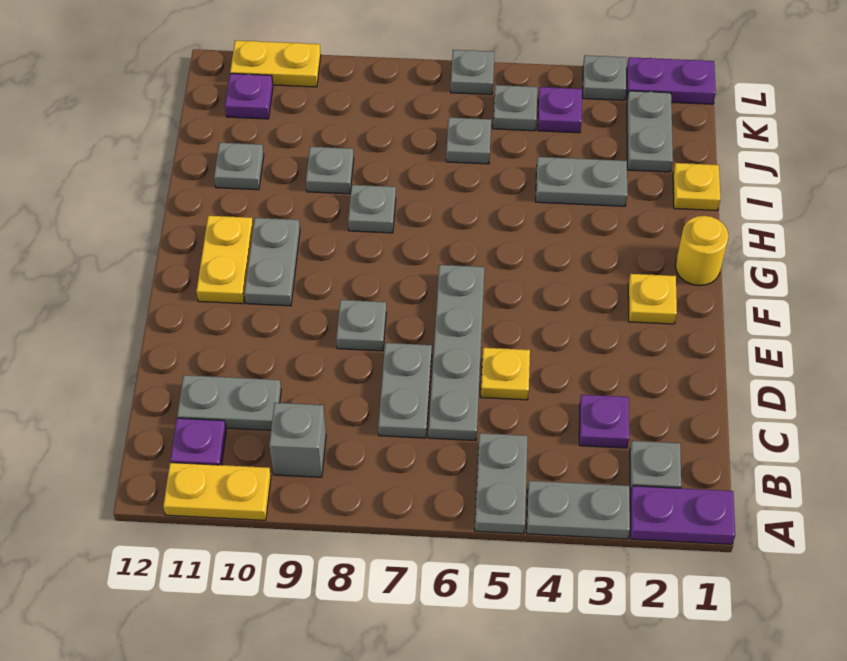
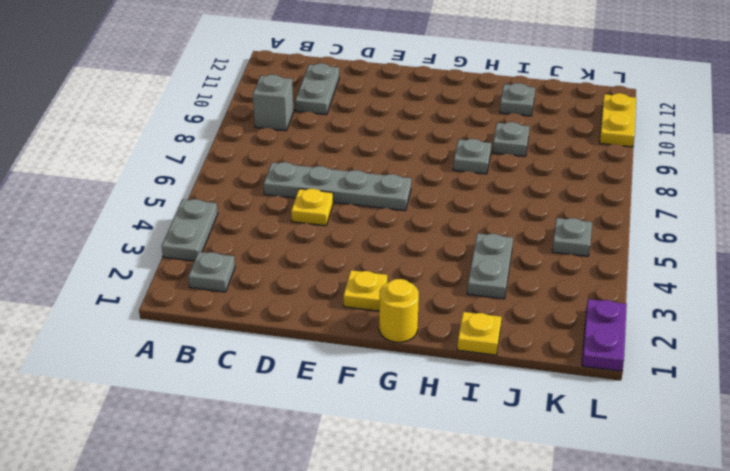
none -> purple 1x2 plate [630,486,735,544]
none -> grey 1x2 plate [475,433,528,534]
none -> yellow 1x2 plate [163,463,271,520]
none -> purple 1x1 plate [170,418,226,465]

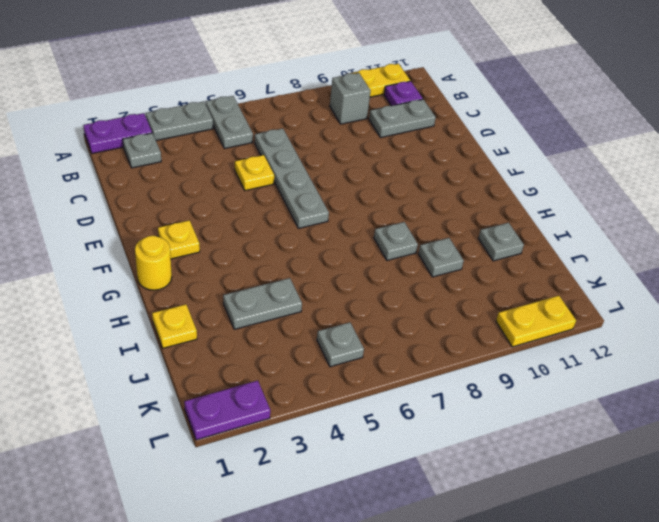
none -> purple 1x1 plate [579,395,629,448]
none -> grey 1x2 plate [378,343,432,438]
none -> grey 1x1 plate [336,300,386,351]
none -> grey 1x2 plate [244,218,300,306]

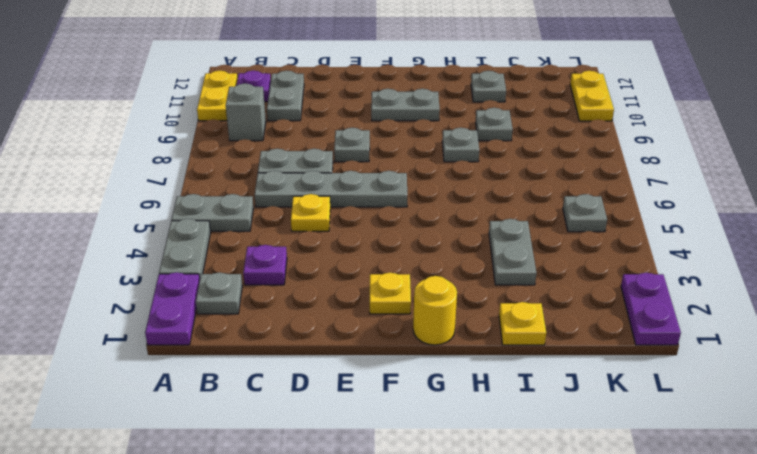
none -> yellow 1x2 plate [196,216,253,304]
none -> grey 1x2 plate [627,91,673,172]
none -> grey 1x1 plate [446,117,491,164]
none -> purple 1x1 plate [538,87,582,133]

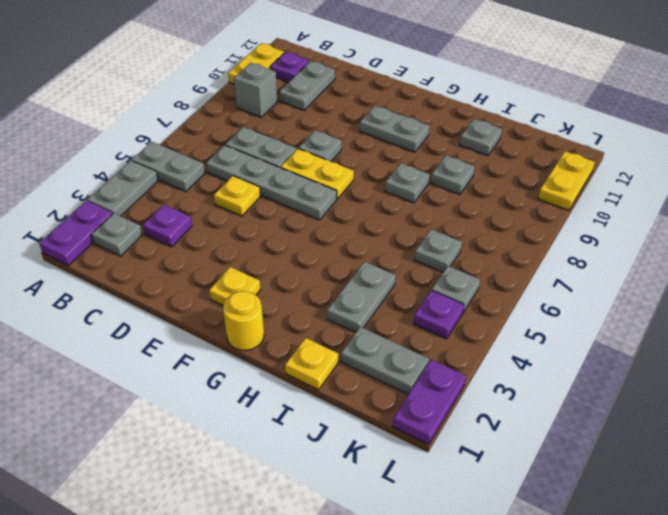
yellow 1x2 plate [281,149,354,199] -> yellow 1x2 plate moved to [196,216,253,304]
none -> purple 1x1 plate [225,74,273,119]
none -> grey 1x1 plate [583,55,626,100]
none -> grey 1x1 plate [451,50,494,95]

